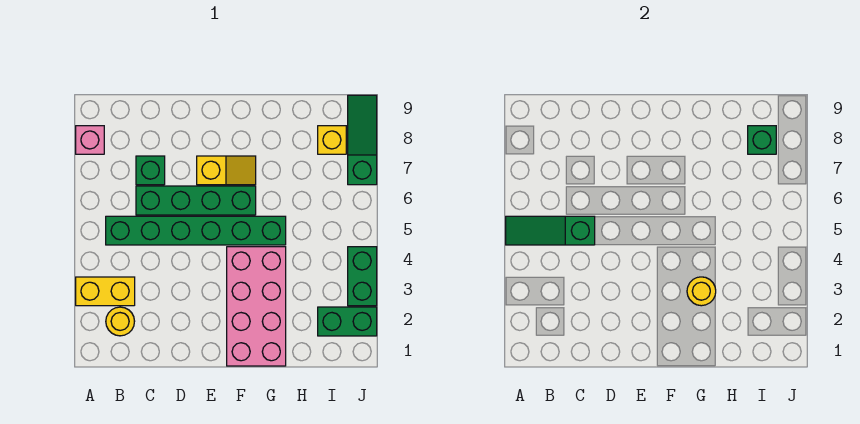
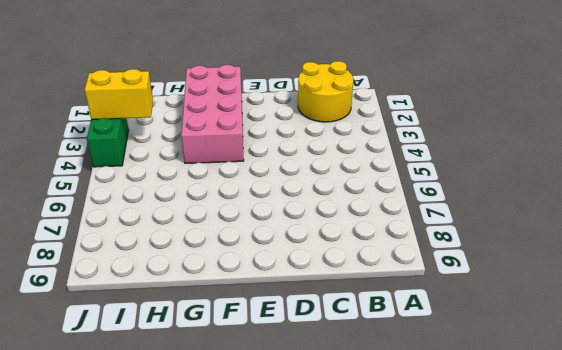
yellow 2x2 round brick [298,61,353,122] -> yellow 1x1 round brick [106,307,135,336]
yellow 1x2 brick [85,69,153,120] -> yellow 1x2 brick moved to [76,277,135,306]
none -> pink 1x1 brick [76,126,104,154]
none -> green 1x6 brick [106,216,286,245]
none -> green 1x4 brick [136,186,256,215]

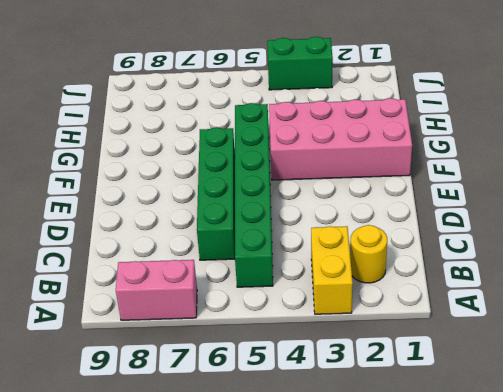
pink 1x2 brick [116,260,197,320] -> pink 1x1 brick [76,126,104,154]
none -> green 1x1 brick [136,156,165,185]
none -> yellow 1x2 slope [197,156,256,185]
none -> green 1x2 brick [318,307,377,336]

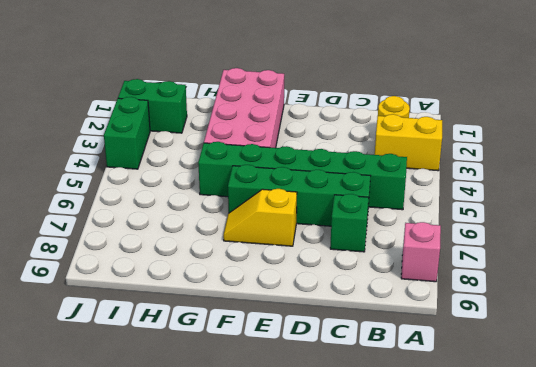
none -> yellow 1x1 brick [318,126,346,154]
none -> green 1x3 slope [348,95,377,185]
none -> green 1x3 slope [506,216,595,245]

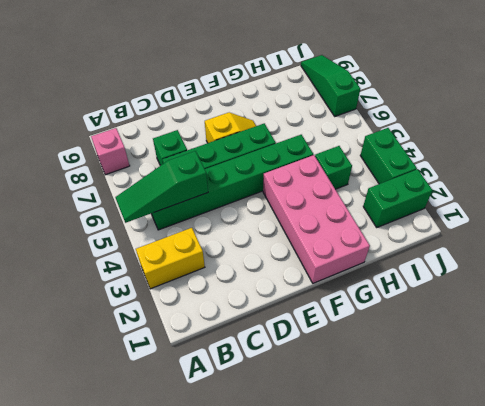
green 1x1 brick [315,146,352,189] -> green 1x1 brick moved to [748,126,776,154]
none -> yellow 1x1 round brick [106,307,135,336]
none -> yellow 1x1 brick [318,126,346,154]
none -> yellow 1x1 round brick [687,277,716,306]

